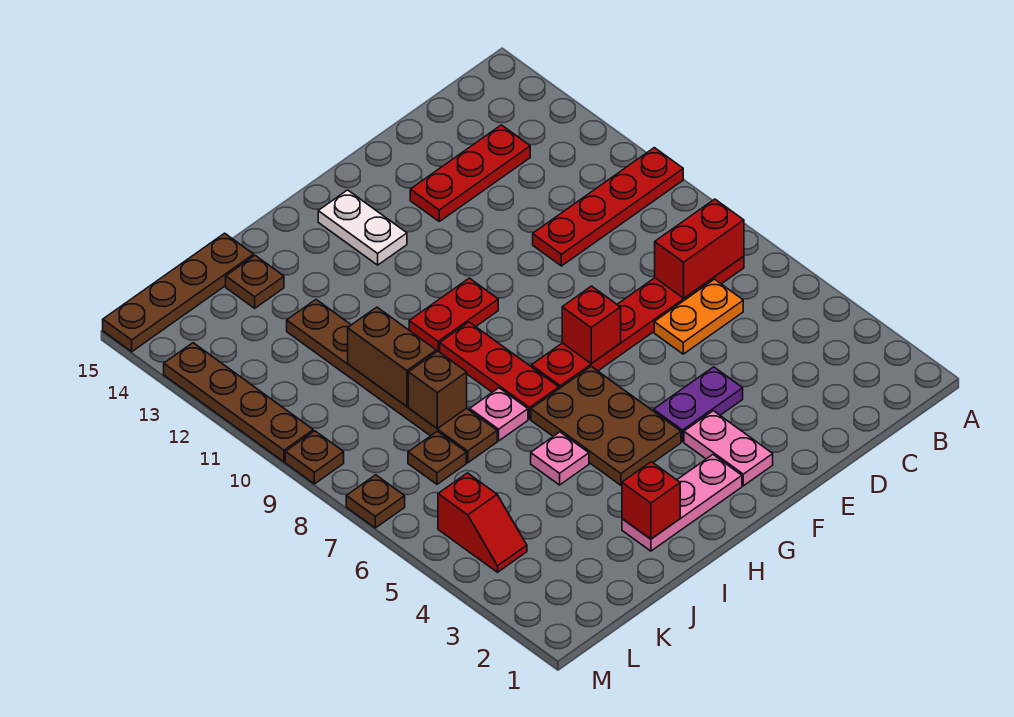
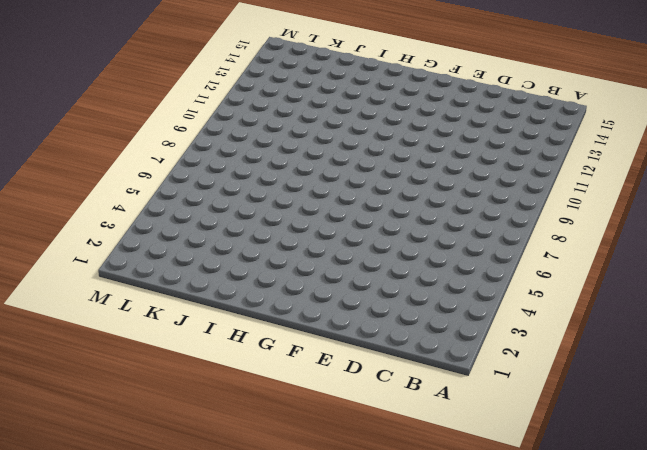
none -> red 1x4 plate [533,148,683,266]
none -> red 1x6 plate [531,256,744,389]
none -> orange 1x2 plate [654,279,743,354]

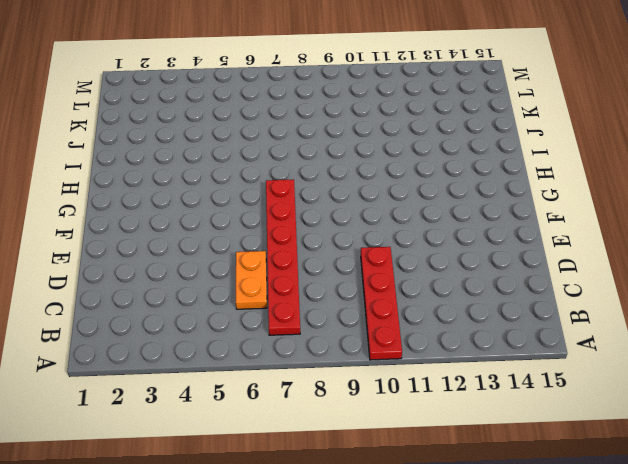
none -> red 1x3 plate [410,125,530,221]
none -> purple 1x2 plate [654,367,743,442]
none -> pink 1x2 plate [684,411,773,486]

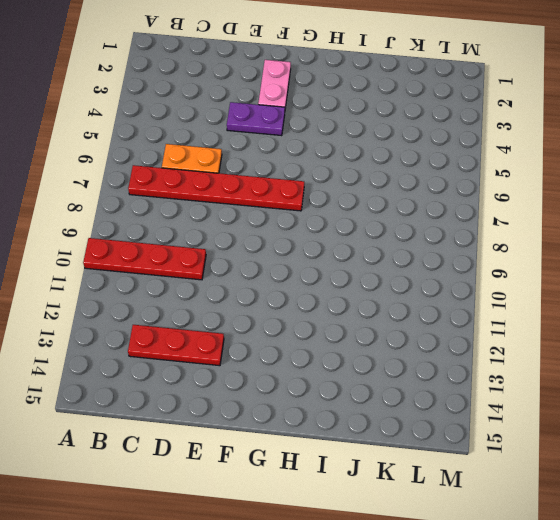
none -> pink 1x3 plate [622,455,742,551]
none -> brown 2x3 plate [531,366,681,485]
none -> red 1x2 plate [409,278,498,352]

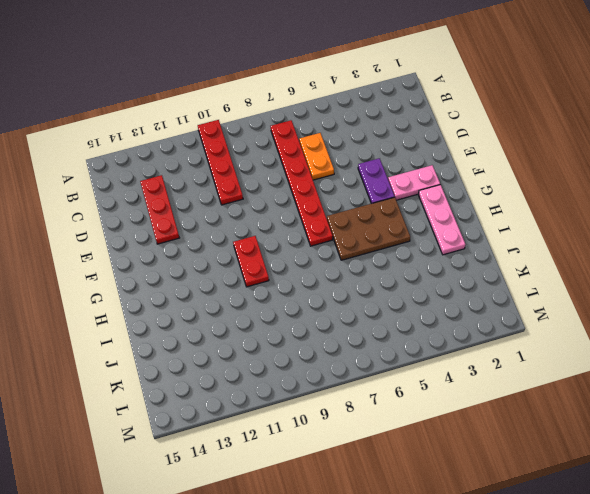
none -> white 1x2 plate [318,190,407,265]
none -> red 1x3 plate [440,322,559,419]
none -> pink 1x1 plate [531,432,589,485]

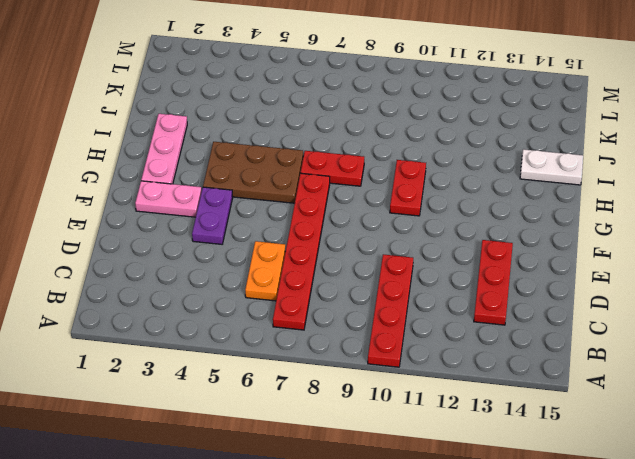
red 1x2 plate [301,151,364,186] -> red 1x3 plate [440,322,559,419]
white 1x2 plate [520,149,583,185] -> white 1x2 plate moved to [318,190,407,265]
none -> pink 1x1 plate [531,432,589,485]
none -> pink 1x1 plate [470,388,528,441]
none -> brown 1x6 plate [287,300,497,463]

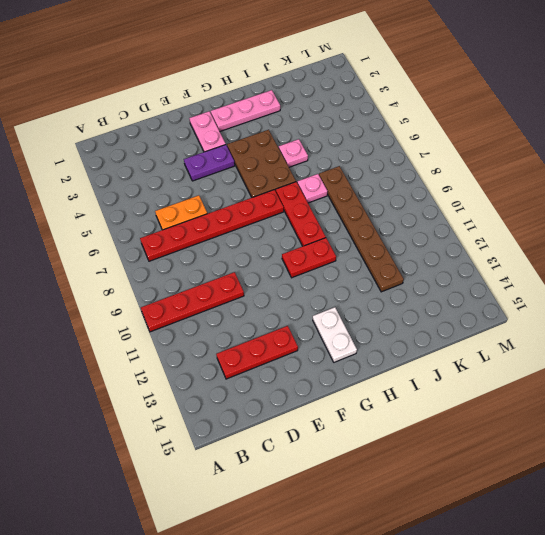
none -> brown 1x1 plate [226,255,284,308]
none -> brown 1x4 plate [103,233,254,352]
none -> brown 1x1 plate [408,431,466,484]

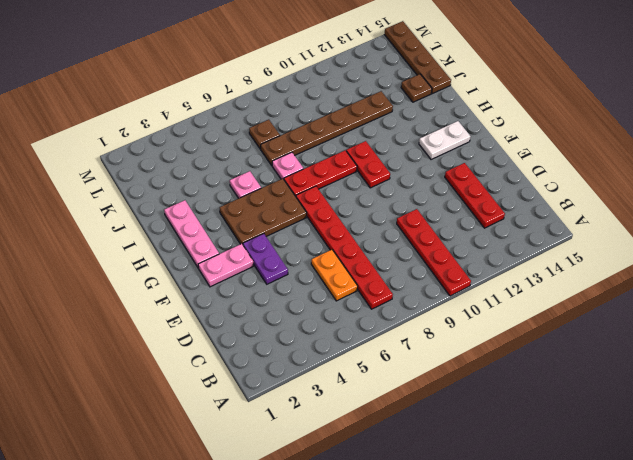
none -> red 1x2 slope [438,473,527,572]
none -> brown 1x1 plate [346,475,405,528]
none -> brown 1x1 plate [285,431,344,484]

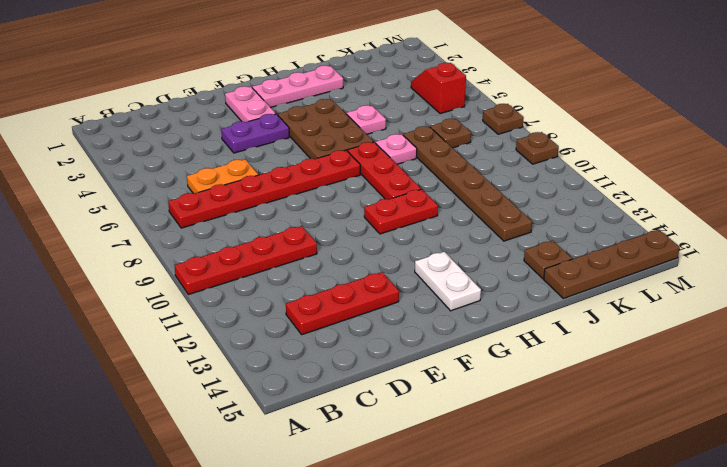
none -> brown 1x4 plate [164,343,313,462]
none -> red 1x2 brick [655,199,744,298]
none -> red 1x1 brick [562,286,621,364]

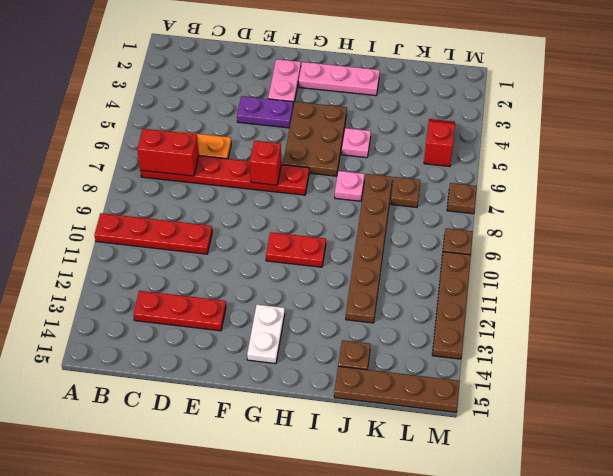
none -> red 1x3 plate [440,322,559,419]
none -> red 1x1 brick [622,462,680,539]
none -> brown 1x1 brick [408,351,467,428]

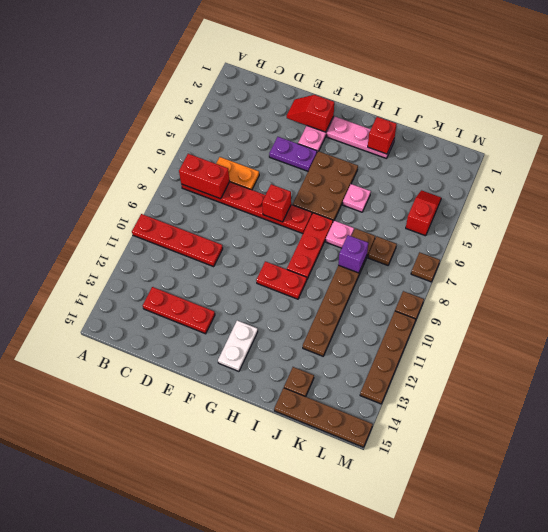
red 1x2 slope [287,95,334,132] -> none
purple 1x1 brick [338,235,368,273] -> brown 1x1 brick [408,351,467,428]
none -> brown 1x2 brick [348,307,436,406]

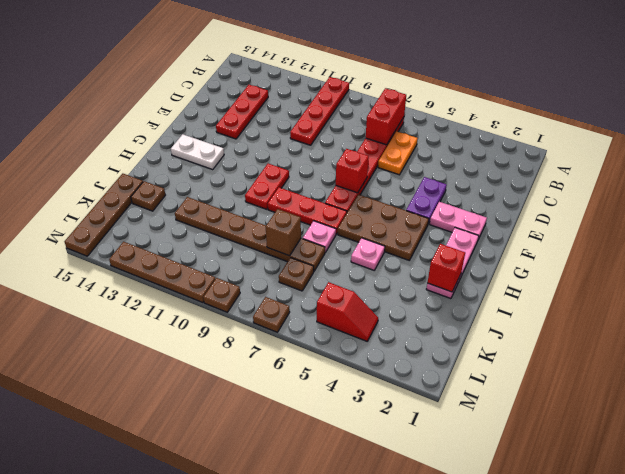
none -> brown 1x2 brick [348,307,436,406]

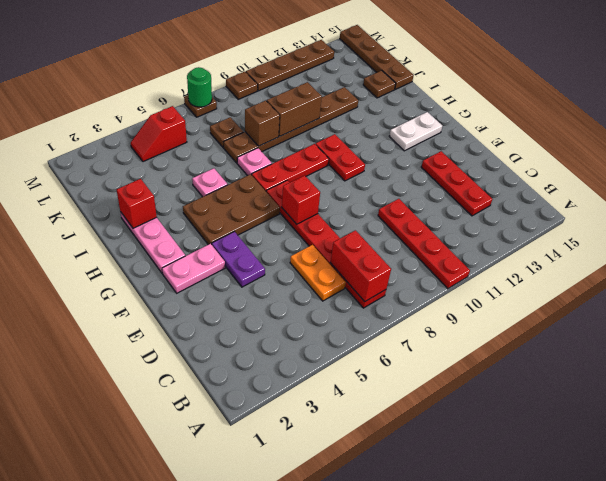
green 1x1 round brick [187,67,212,107] -> none

